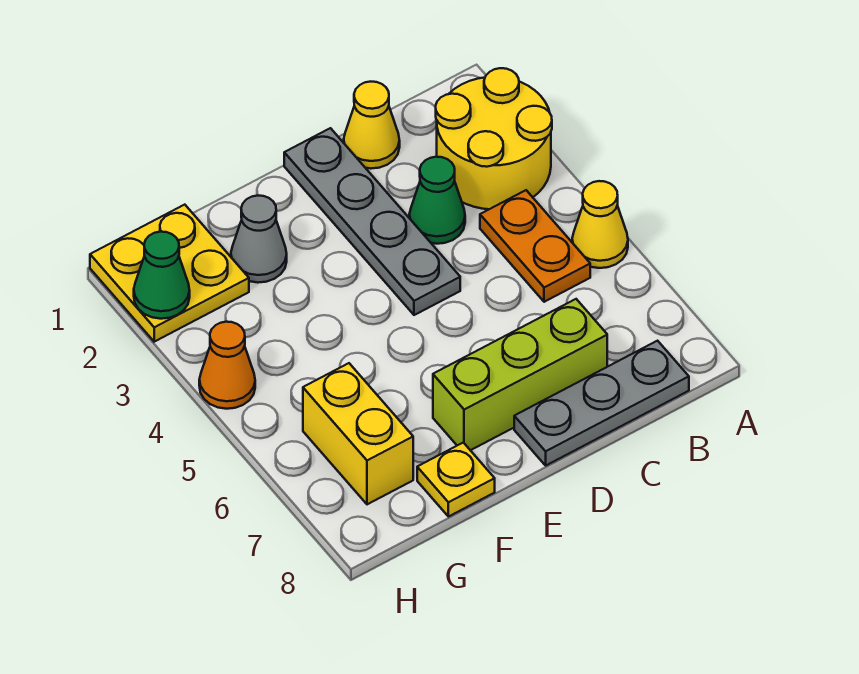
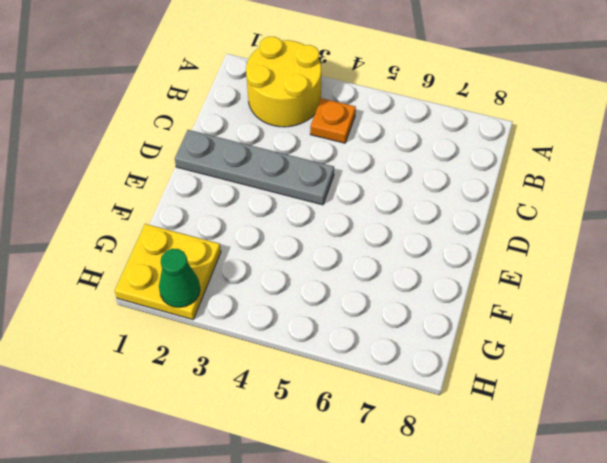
orange 1x1 plate [310,98,356,143] -> orange 1x2 plate [480,190,590,302]
none -> yellow 1x1 cone [572,181,628,268]
none -> grey 1x3 plate [514,341,689,465]
none -> yellow 1x1 cone [344,82,400,169]

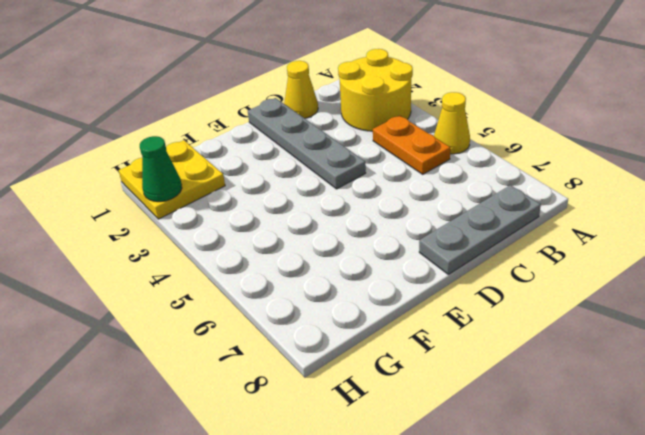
none -> green 1x1 cone [409,157,465,244]
none -> lime 1x3 brick [433,299,607,450]
none -> grey 1x1 cone [231,196,287,283]

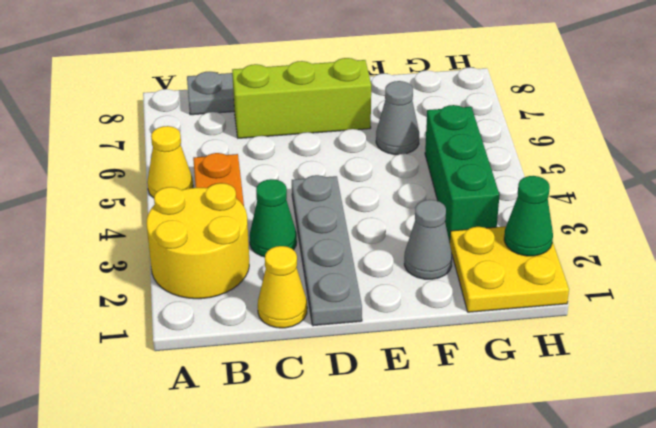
grey 1x1 cone [376,81,419,155] -> none
green 1x3 brick [425,105,500,242] -> none
none -> yellow 1x1 plate [417,443,495,517]
none -> yellow 1x2 brick [303,363,413,504]
none -> orange 1x1 cone [199,322,255,409]

